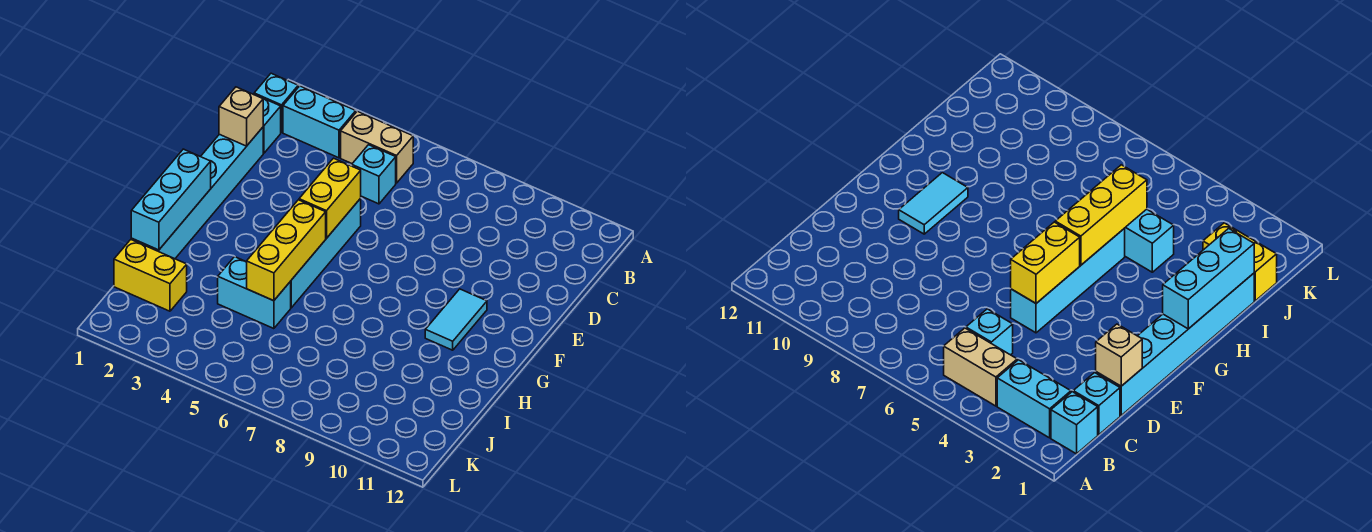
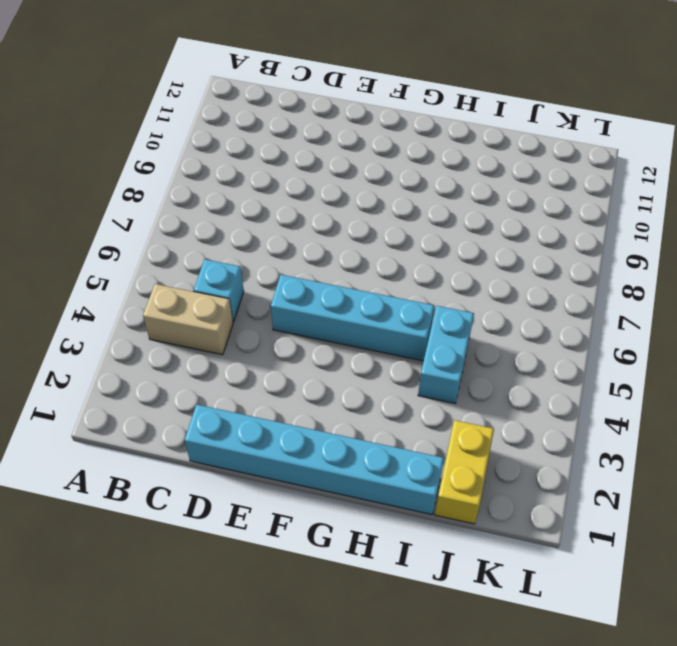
tan 1x2 brick [143,284,233,355] -> tan 1x2 brick turned to [341,111,413,183]
none -> cyan 1x1 brick [254,73,298,133]
none -> cyan 1x2 brick [283,86,356,158]
none -> cyan 1x1 brick [254,94,281,153]

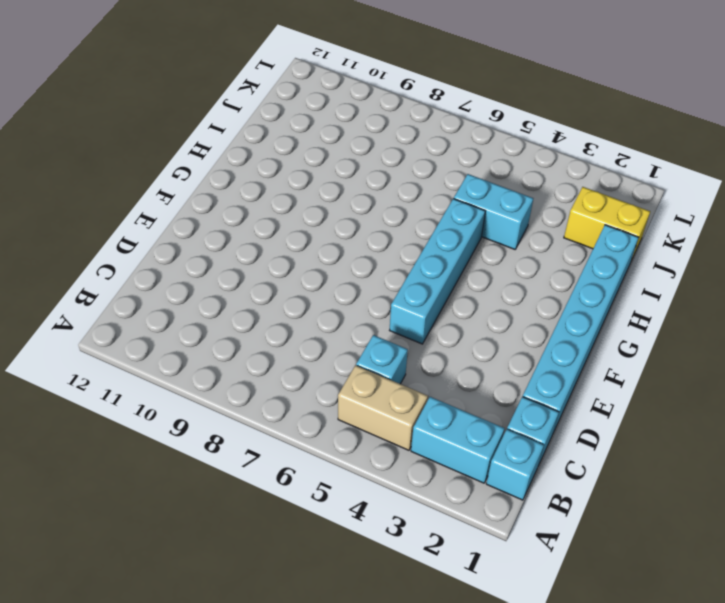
none -> cyan 1x2 tile [425,289,487,350]
none -> tan 1x1 brick [219,87,263,146]
none -> yellow 1x2 brick [299,158,361,238]

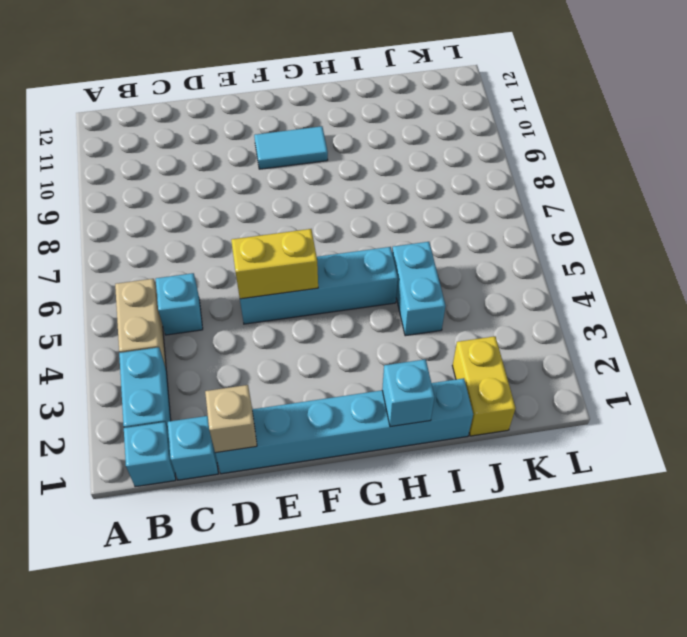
cyan 1x1 brick [382,359,435,427] -> cyan 1x3 brick [131,149,211,250]
none -> yellow 1x3 brick [247,200,326,301]

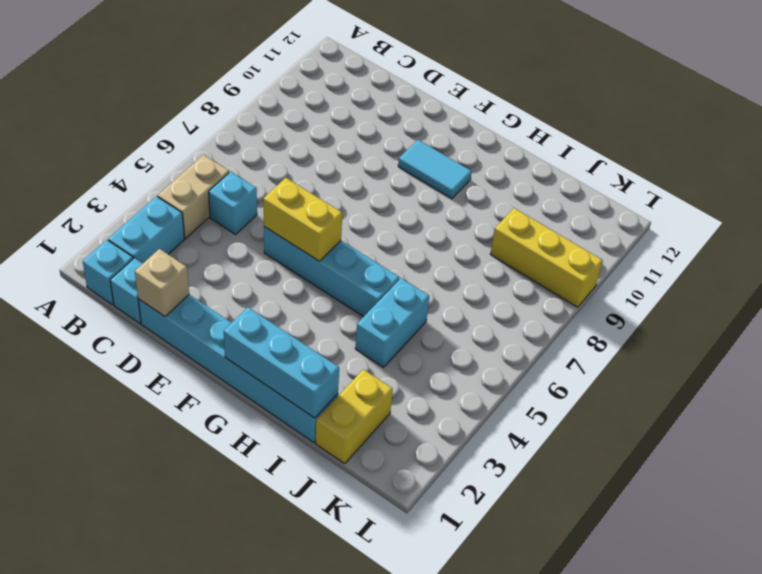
yellow 1x3 brick [490,208,603,307] -> yellow 1x3 brick moved to [247,200,326,301]

